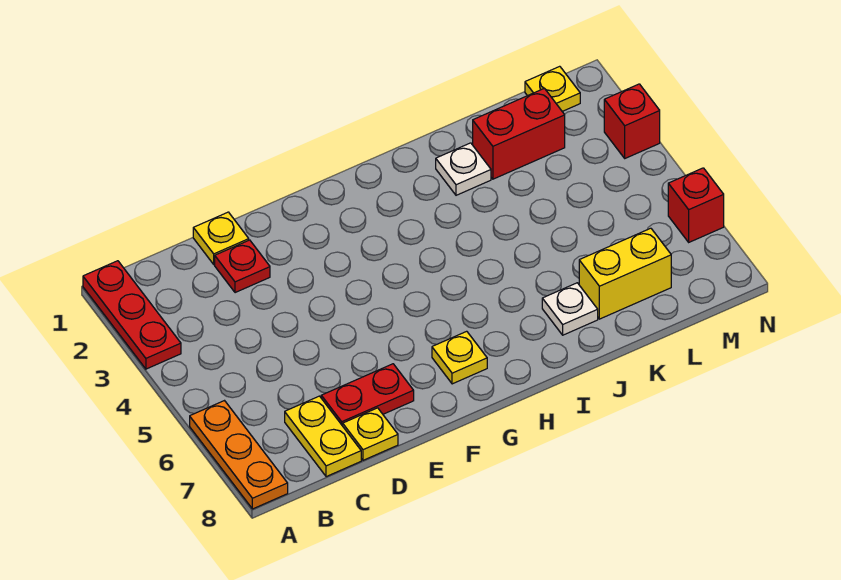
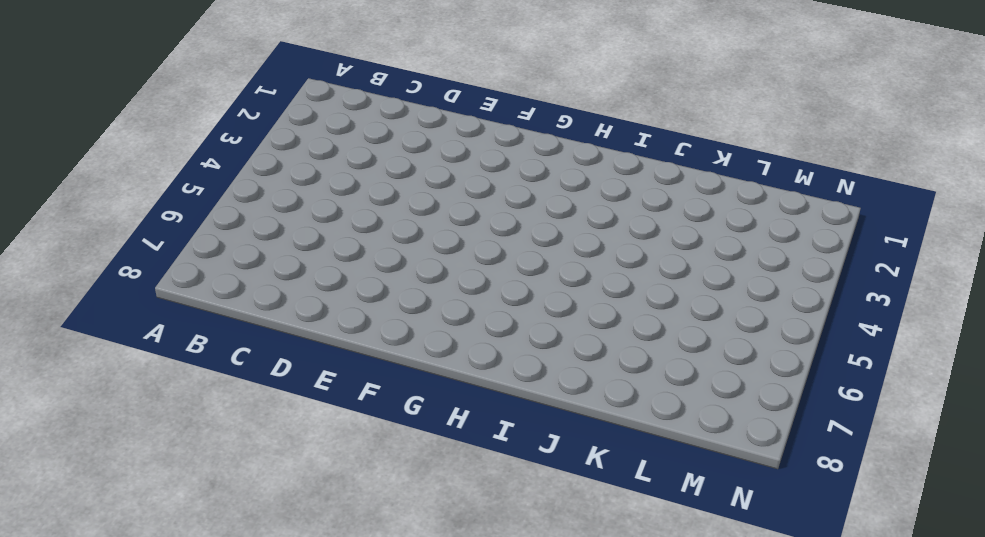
none -> red 1x3 plate [83,261,181,369]
none -> orange 1x3 plate [190,401,288,509]
none -> yellow 1x2 plate [285,396,361,477]

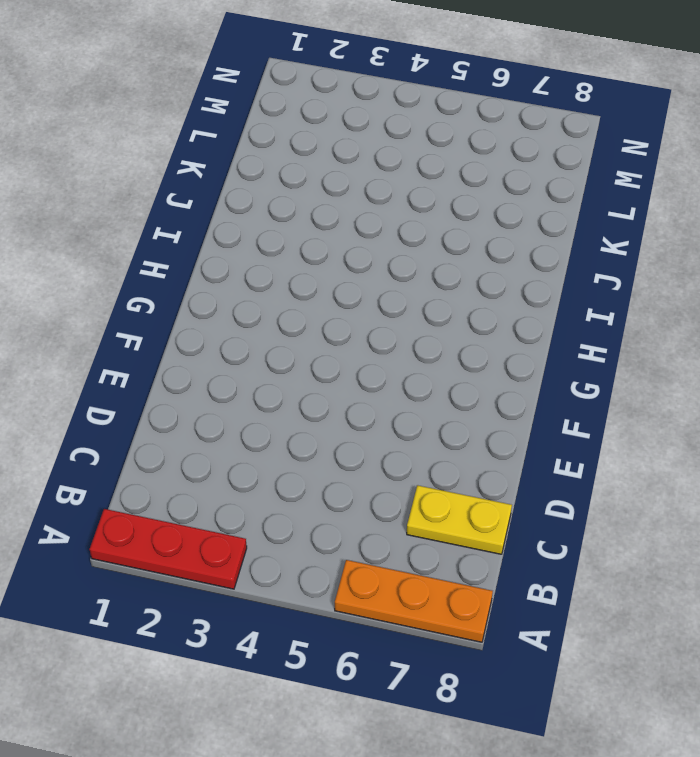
none -> yellow 1x1 plate [193,212,249,264]
none -> red 1x1 plate [215,240,270,293]
none -> red 1x2 plate [321,364,414,426]

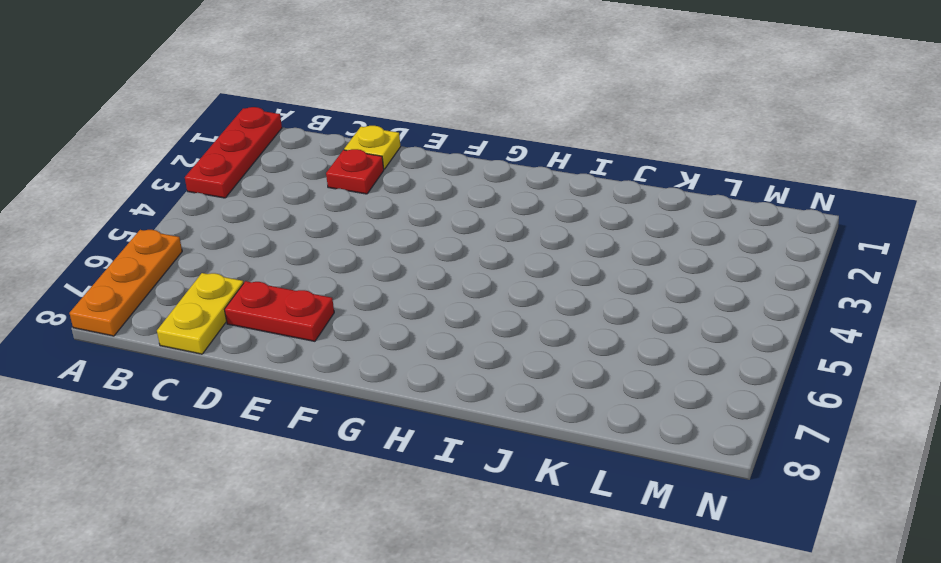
none -> yellow 1x1 plate [343,408,398,460]
none -> yellow 1x1 plate [432,331,487,384]
none -> white 1x1 plate [436,143,491,195]

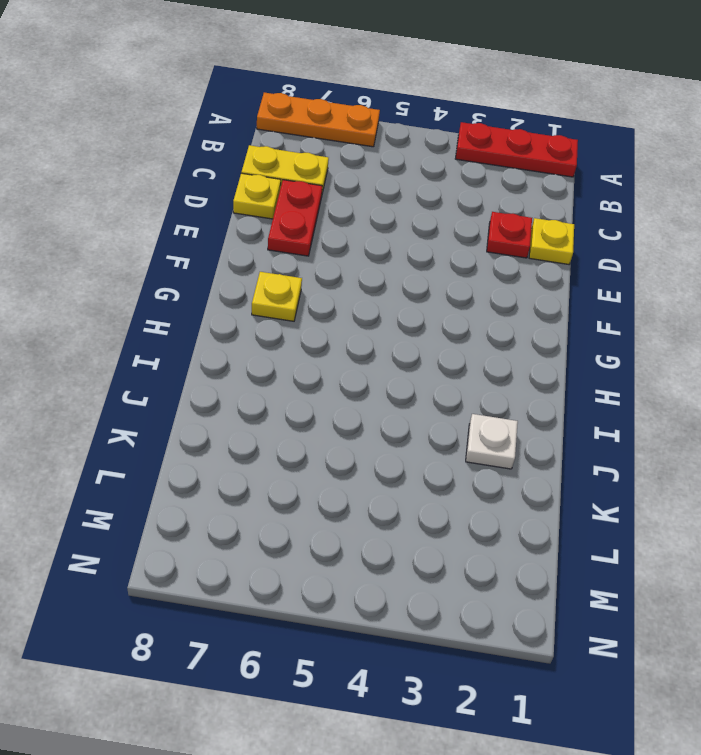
none -> white 1x1 plate [542,283,598,335]
none -> red 1x2 brick [473,88,565,179]
none -> yellow 1x2 brick [579,228,671,319]

